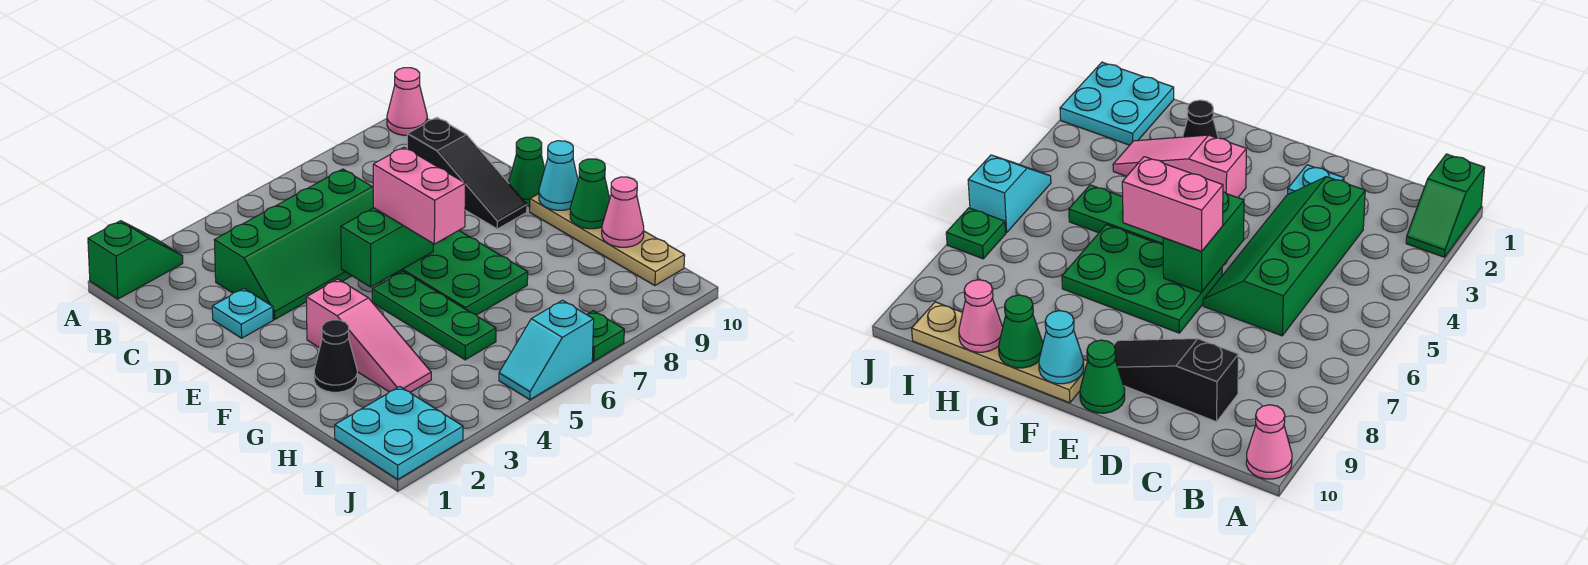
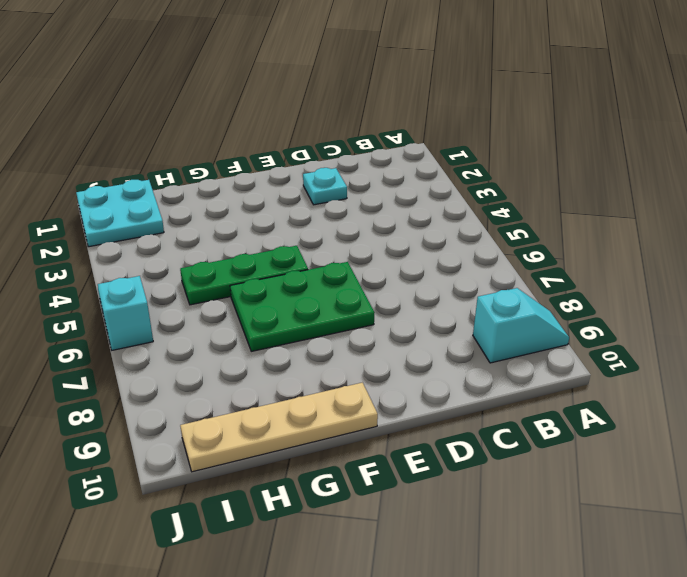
cyan 1x2 slope [473,288,569,363] -> none
none -> green 1x2 slope [88,221,183,299]
none -> pink 1x1 cone [387,68,427,135]
none -> green 2x4 slope [214,169,373,319]

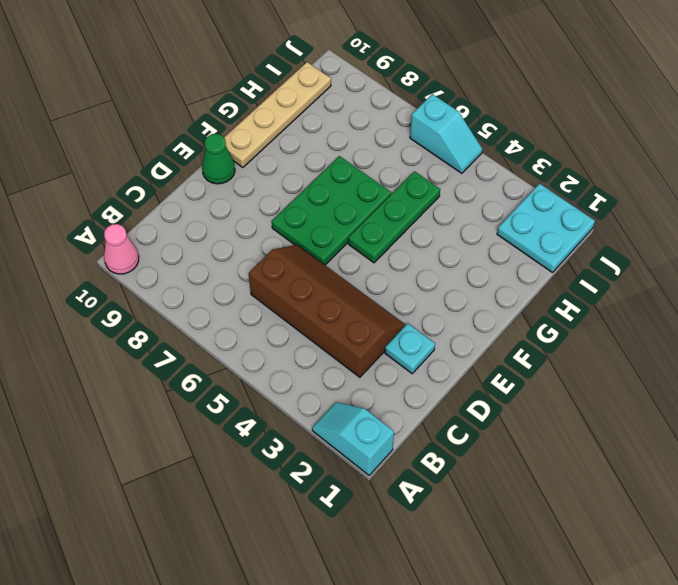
cyan 1x2 slope [312,402,394,475] -> green 1x2 slope [88,221,183,299]
brown 2x4 slope [249,245,406,377] -> green 2x4 slope [214,169,373,319]
none -> black 1x3 slope [407,118,527,229]
none -> pink 1x3 slope [306,279,431,392]
none -> black 1x1 cone [314,320,357,392]

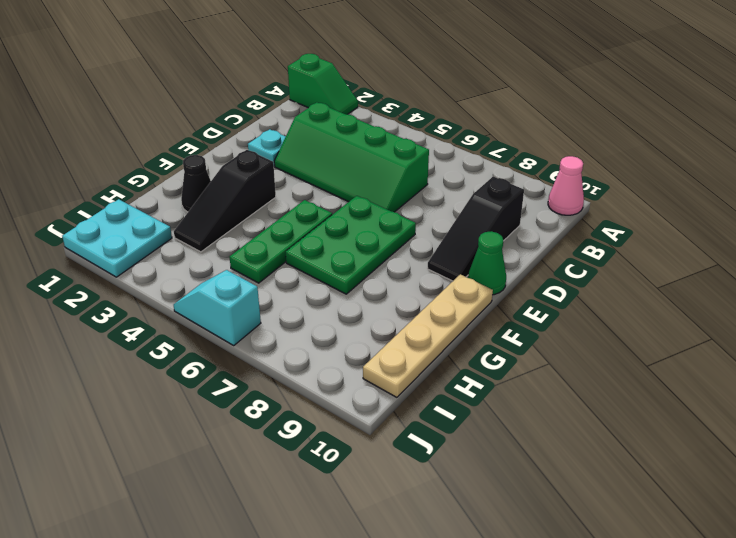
black 1x3 slope [174,150,276,252] -> pink 1x3 slope [306,279,431,392]
none -> green 1x1 plate [587,311,624,361]
none -> green 1x2 brick [341,208,433,287]
none -> cyan 1x1 cone [539,141,578,210]

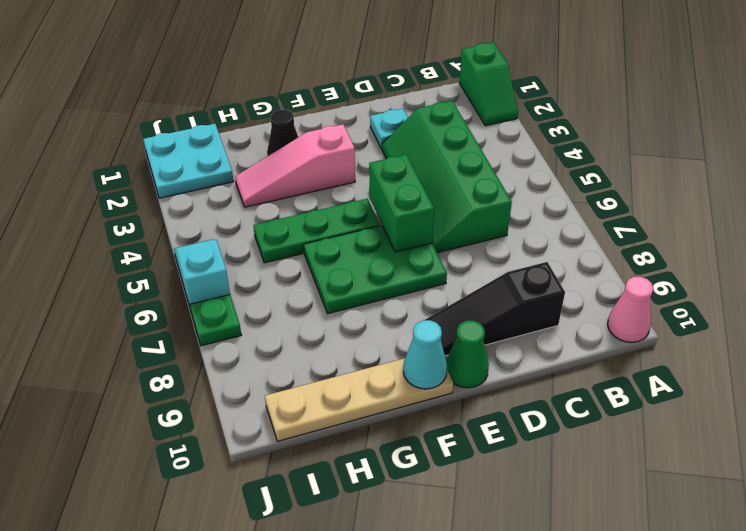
none -> green 1x1 cone [570,159,610,229]
none -> pink 1x1 cone [602,177,644,247]
none -> pink 1x2 brick [373,147,465,244]

